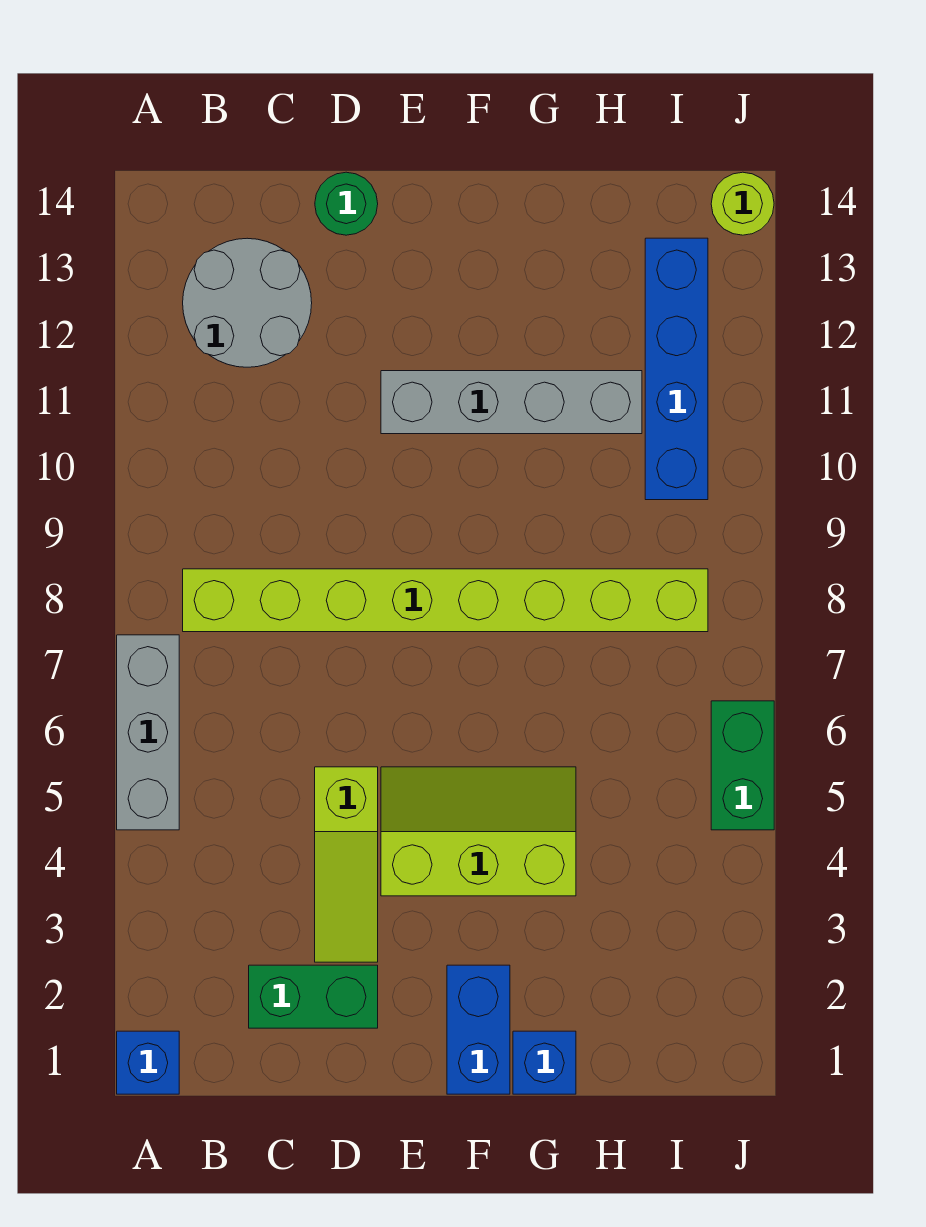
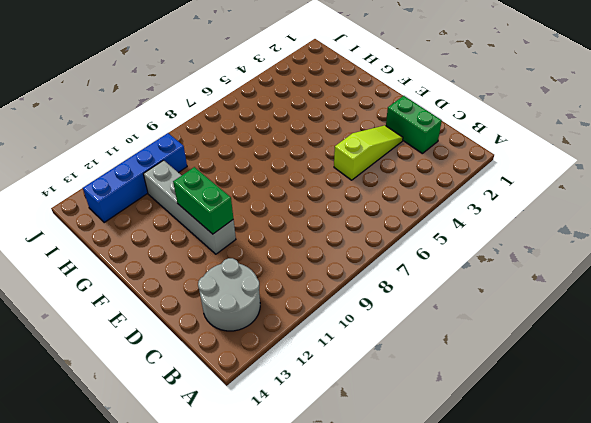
green 1x2 brick [173,167,233,234] -> green 1x2 brick turned to [711,701,774,830]
none -> blue 1x1 brick [117,1031,179,1094]
none -> grey 1x3 brick [117,635,179,830]
none -> lime 1x8 brick [183,569,708,632]

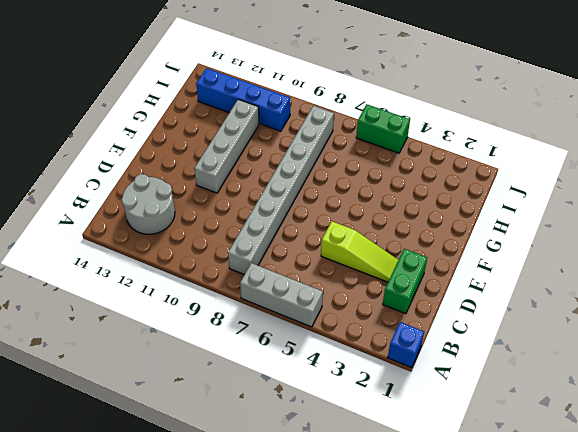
grey 1x8 brick [228,106,334,275] -> lime 1x8 brick [183,569,708,632]
none -> green 1x1 round brick [315,172,378,235]
none -> lime 2x3 slope [381,767,576,896]
none -> blue 1x2 brick [447,965,510,1094]

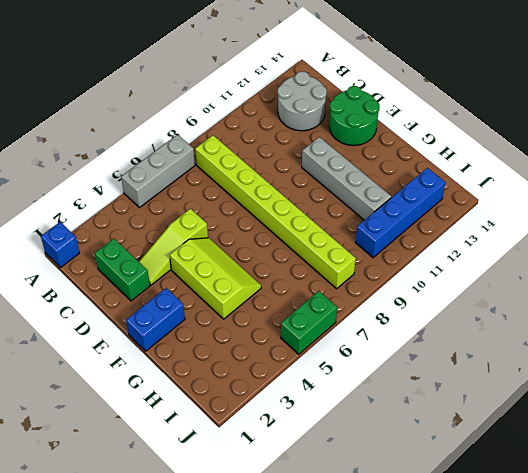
green 2x2 round brick [329,86,380,146] -> green 1x1 round brick [315,172,378,235]
none -> blue 1x1 brick [513,1031,576,1094]
none -> lime 1x1 round brick [711,172,774,235]

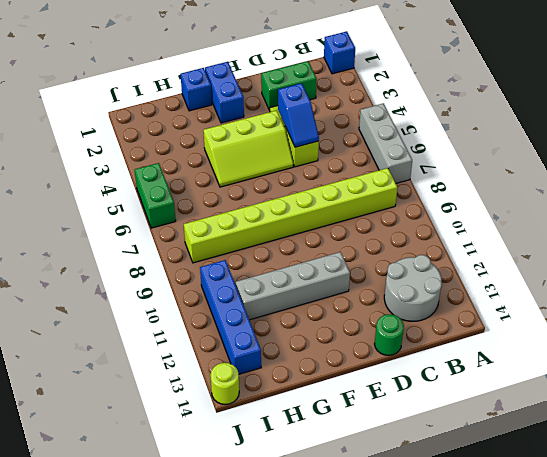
blue 1x2 slope [278,83,319,147] -> none

